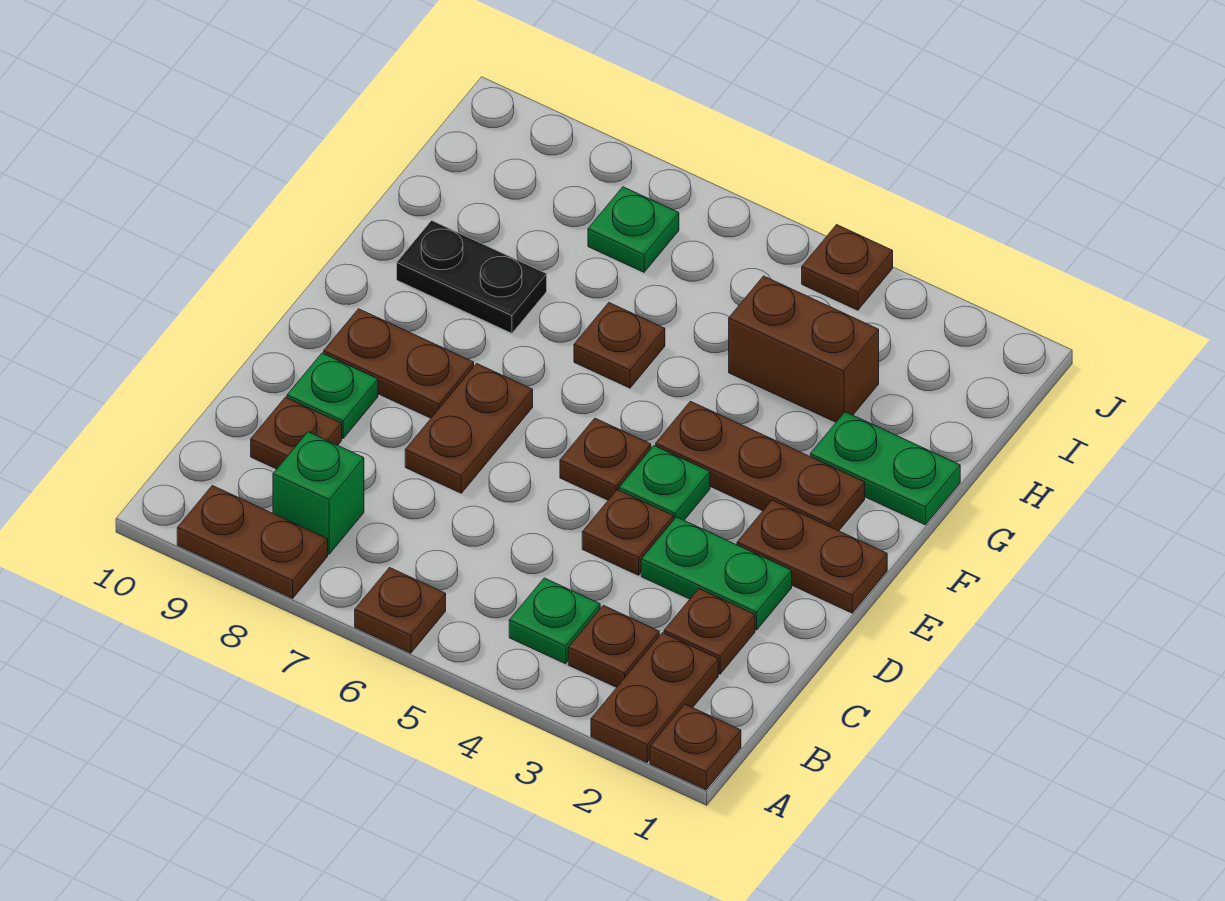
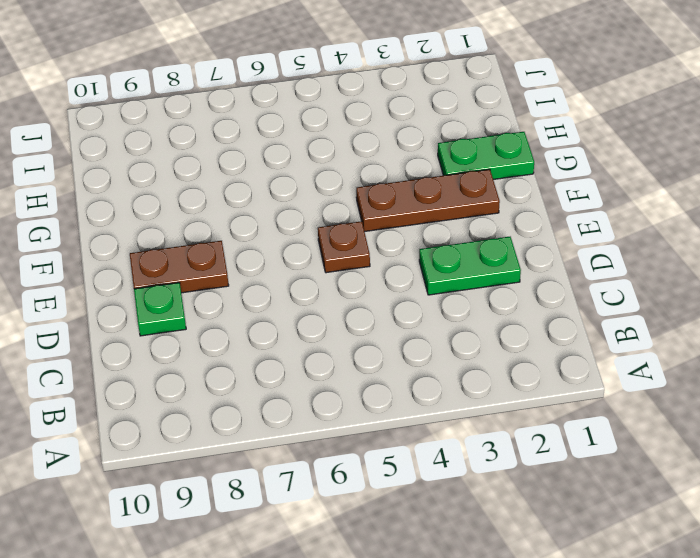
none -> brown 1x1 plate [650,704,741,790]
none -> brown 1x2 plate [591,633,718,762]
none -> brown 1x1 plate [355,568,446,653]

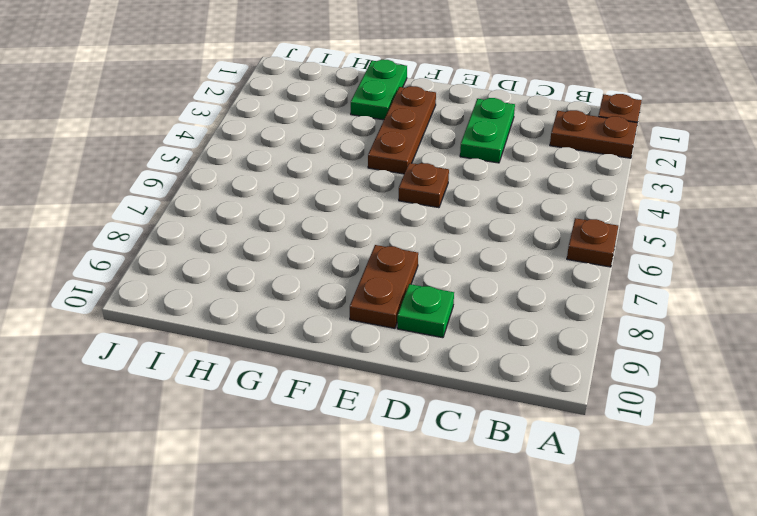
none -> brown 1x2 plate [177,486,328,598]
none -> brown 1x1 plate [568,605,659,687]
none -> green 1x1 plate [509,578,600,664]

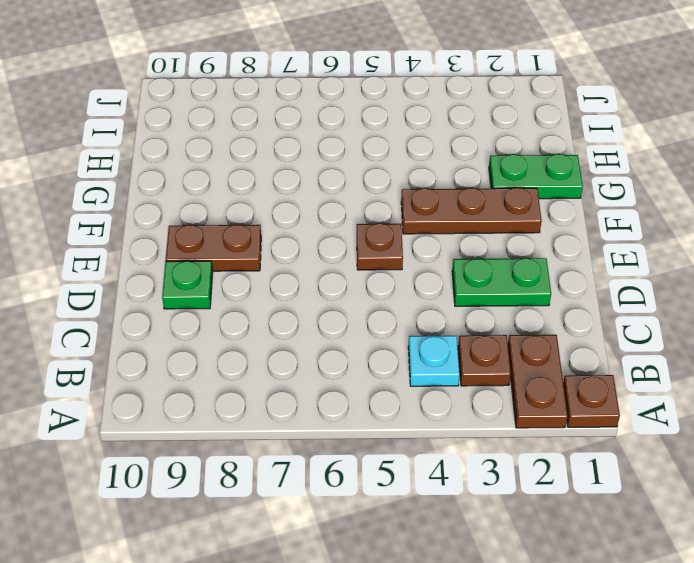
cyan 1x1 plate [408,336,460,386] -> green 1x1 plate [509,578,600,664]
none -> brown 1x1 plate [355,568,446,653]
none -> brown 1x2 plate [177,486,328,598]
none -> green 1x1 brick [273,432,364,554]

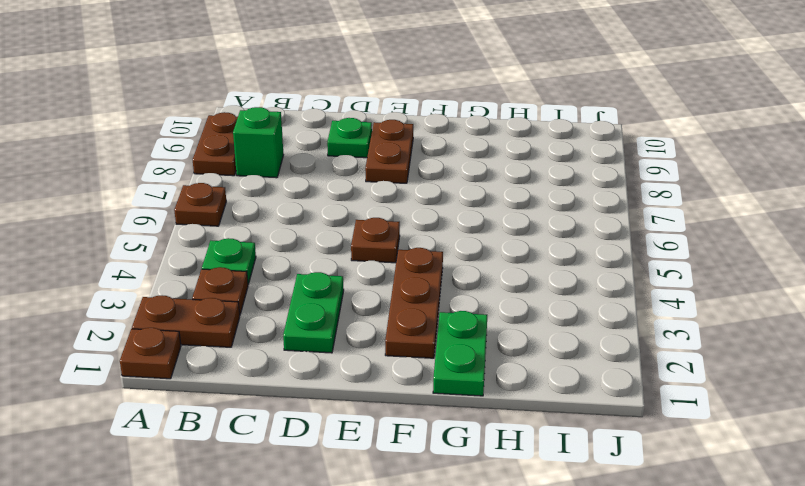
none -> brown 1x1 plate [664,589,755,674]
none -> brown 1x1 plate [251,397,342,469]
none -> brown 1x1 plate [582,490,673,575]

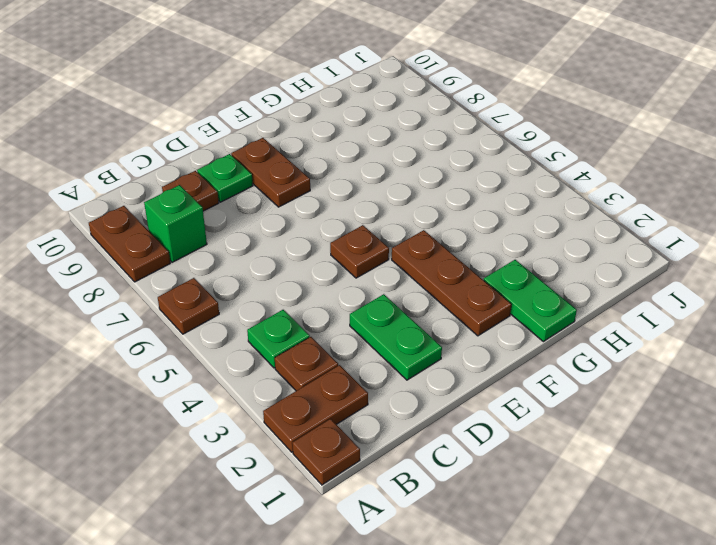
none -> brown 1x1 plate [664,589,755,674]
none -> brown 1x1 plate [582,490,673,575]
none -> brown 1x2 plate [405,363,533,493]

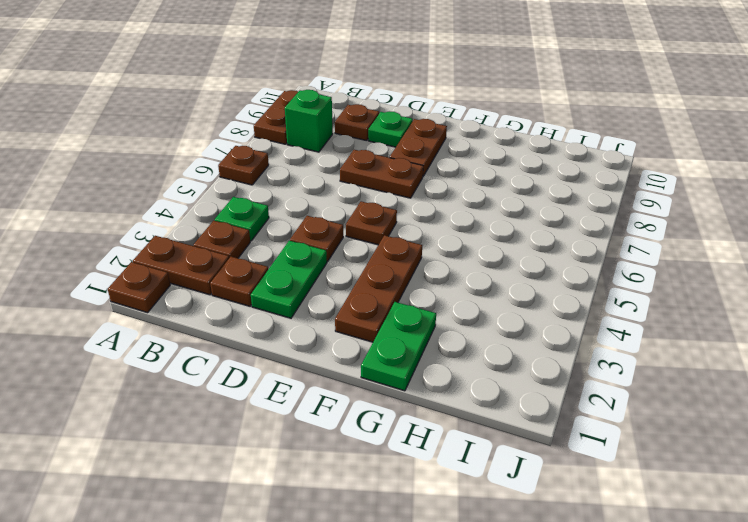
none -> brown 1x2 plate [737,500,887,613]
none -> green 1x1 plate [619,446,710,520]
none -> brown 1x1 plate [574,303,665,388]

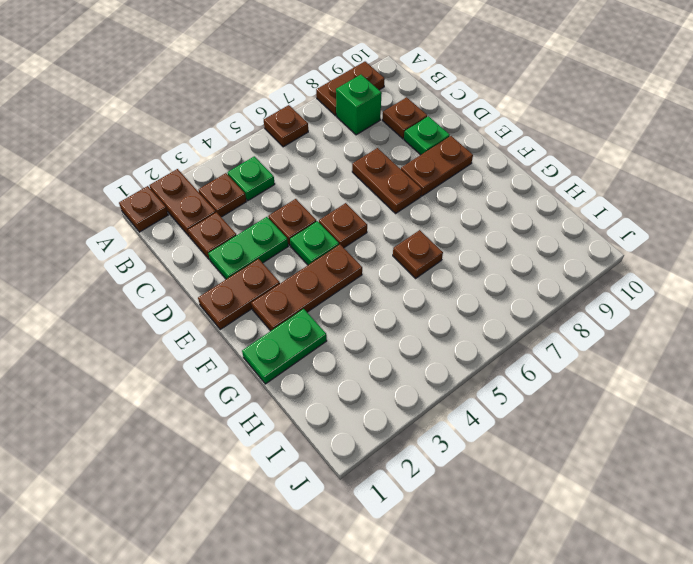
none -> black 1x2 plate [397,220,547,333]
none -> brown 1x2 brick [729,276,879,422]
none -> green 1x1 plate [588,187,679,272]

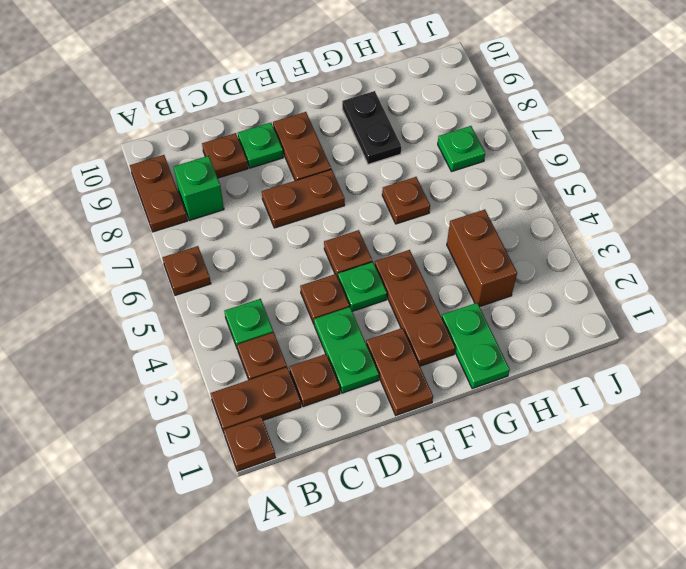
none -> brown 1x1 plate [802,225,893,310]

